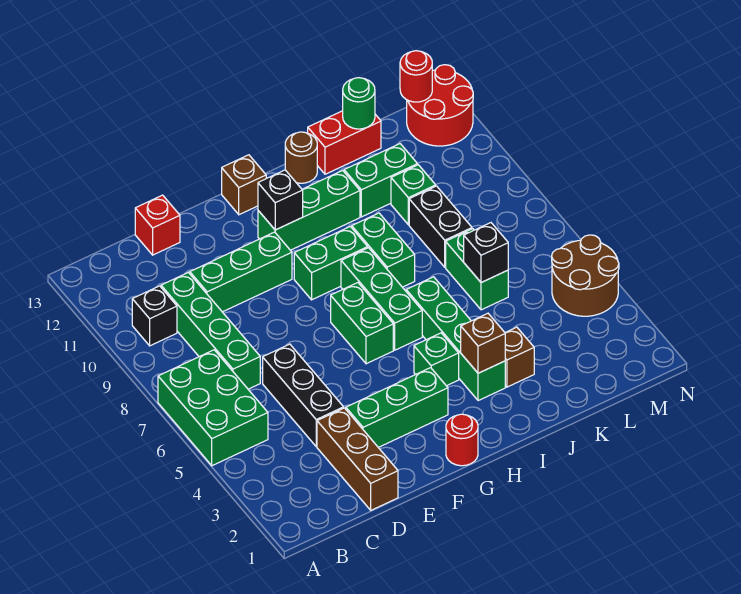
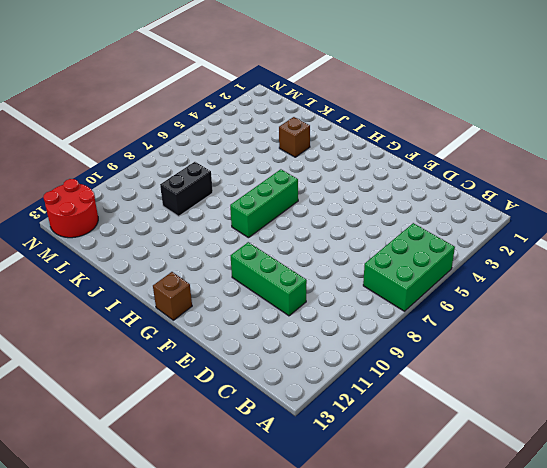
none -> black 1x1 brick [132,286,177,346]
none -> green 1x4 brick [161,272,260,389]
none -> brown 1x3 brick [317,408,398,510]
none -> black 1x3 brick [263,344,344,447]

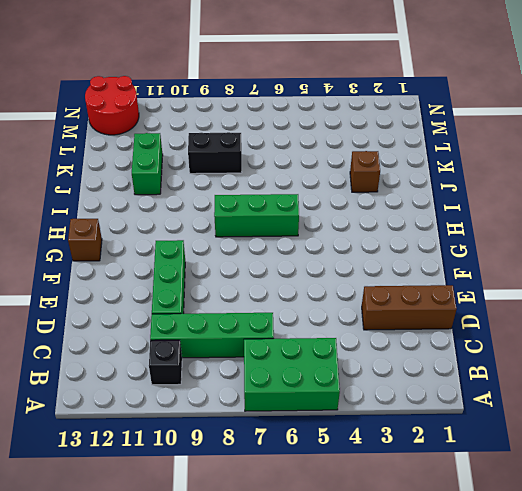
none -> black 1x3 brick [263,344,344,447]
none -> red 1x1 brick [135,195,180,255]
none -> green 1x3 brick [346,368,448,447]
none -> red 1x1 round brick [446,414,478,466]

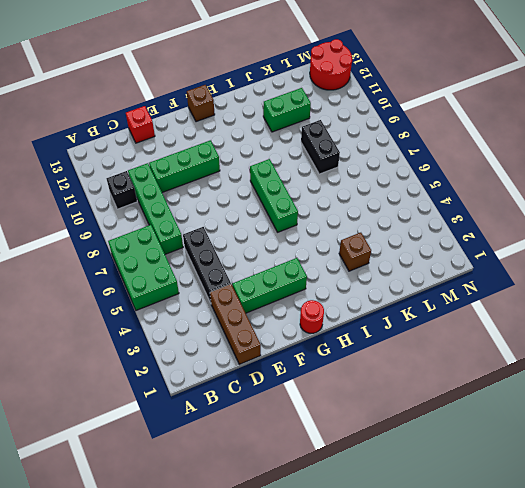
none -> green 1x2 brick [331,283,393,364]
none -> green 1x2 brick [294,227,368,300]
none -> green 1x3 brick [258,170,360,250]
none -> green 1x1 brick [414,333,459,386]

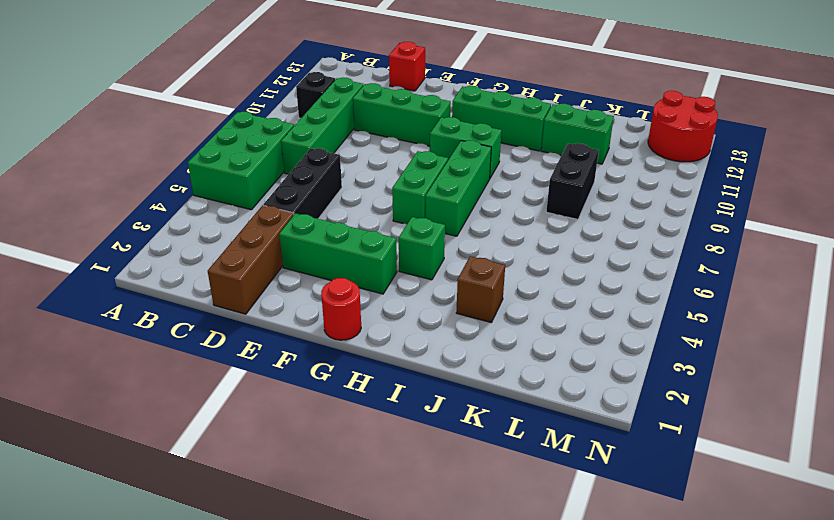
none -> brown 1x1 brick [222,155,266,215]
none -> green 1x4 brick [406,277,505,401]
none -> green 1x2 brick [352,213,415,287]
none -> brown 1x1 round brick [285,132,317,183]

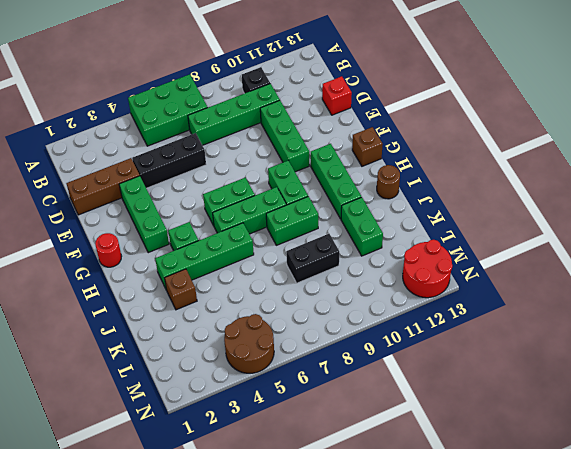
none -> red 1x2 brick [308,111,381,174]
none -> green 1x2 brick [446,229,508,310]
none -> green 1x1 brick [391,165,436,225]
none -> black 1x1 brick [258,170,303,230]

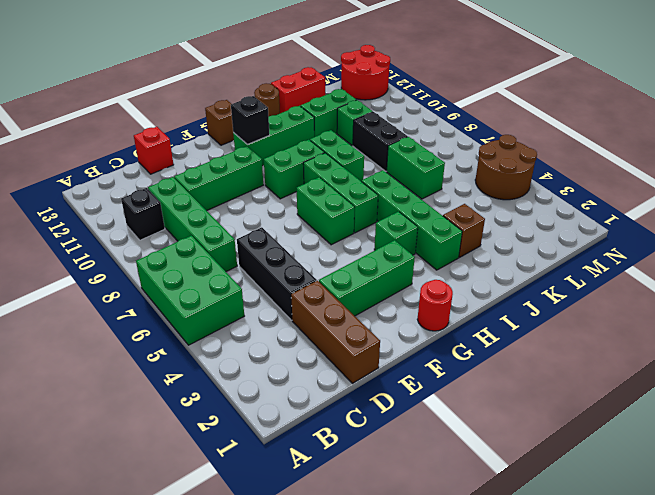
none -> brown 1x1 brick [461,313,505,373]
none -> black 1x1 brick [464,223,508,283]
none -> green 1x1 round brick [343,78,375,129]
none -> red 1x1 round brick [400,51,432,102]

